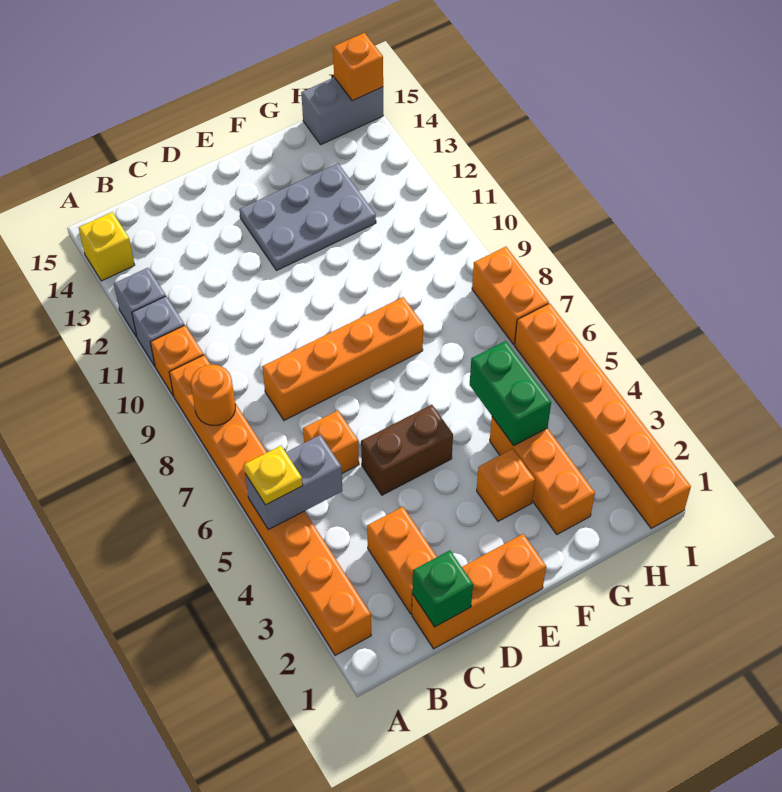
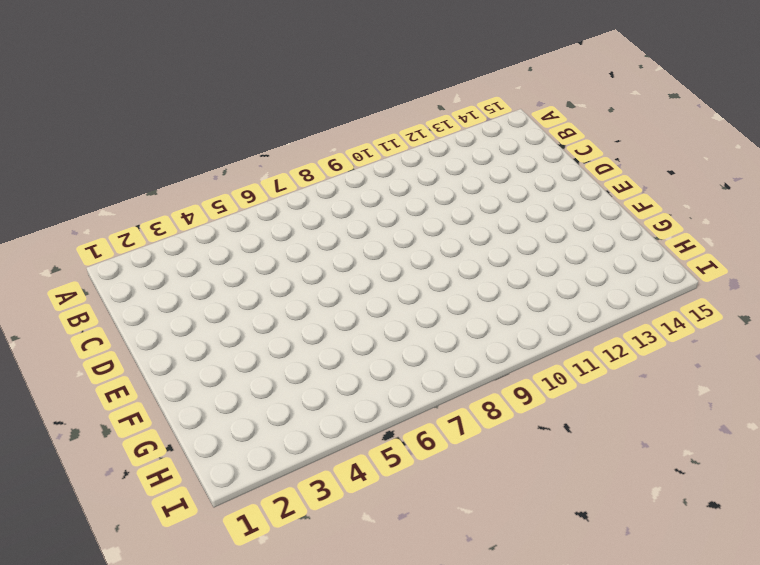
none -> orange 1x8 brick [169,355,371,655]
none -> orange 1x1 brick [150,325,204,396]
none -> grey 1x1 brick [132,296,184,366]

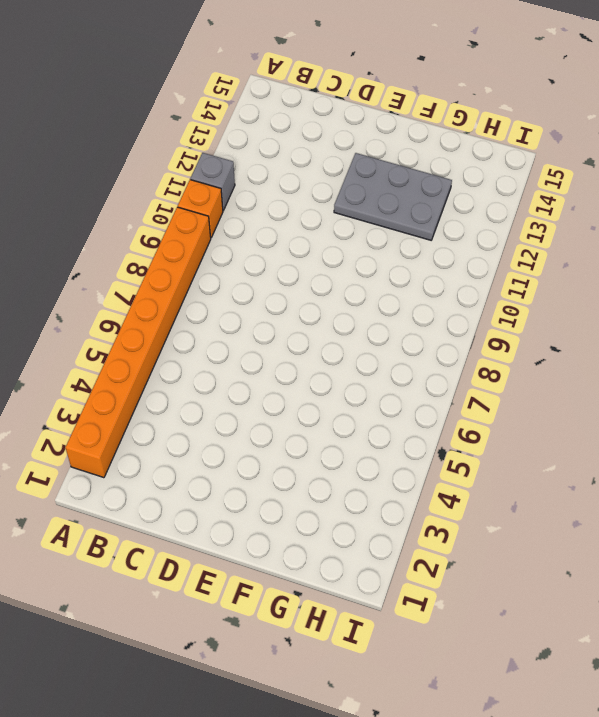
none -> grey 1x1 brick [114,268,166,337]
none -> yellow 1x1 brick [79,212,135,281]
none -> orange 1x3 brick [412,534,546,649]

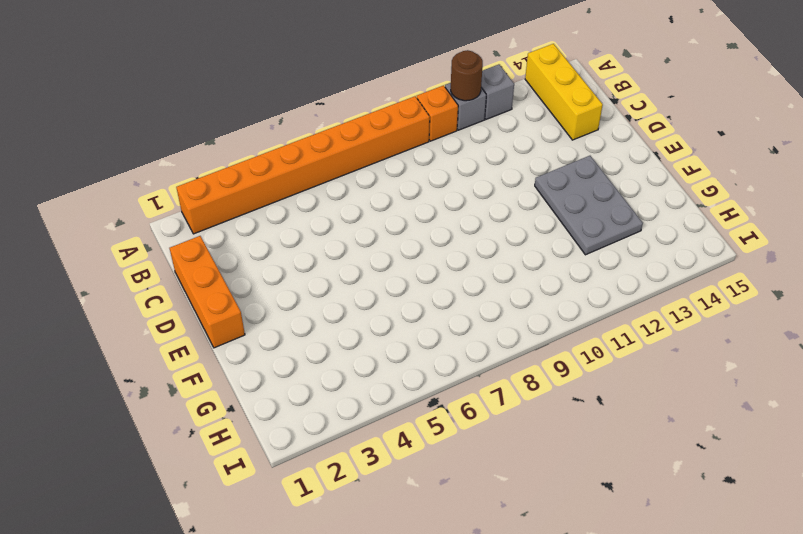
brown 1x1 round brick [451,50,483,101] -> none
yellow 1x3 brick [525,44,603,140] -> yellow 1x1 brick [79,212,135,281]
none -> orange 1x2 brick [367,507,437,614]
none -> orange 1x1 brick [303,410,359,473]
none -> orange 1x4 brick [262,297,423,420]

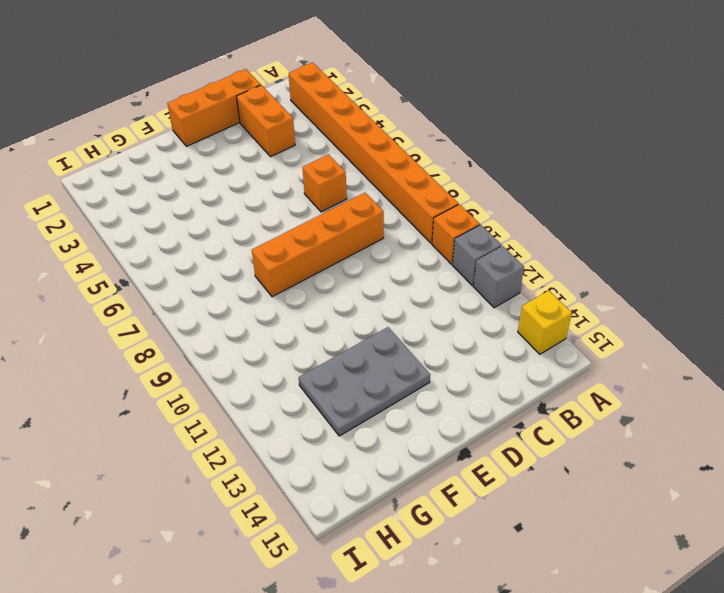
none -> brown 1x2 brick [361,405,453,495]
none -> orange 1x1 brick [477,449,535,521]
none -> orange 1x3 brick [490,417,595,534]

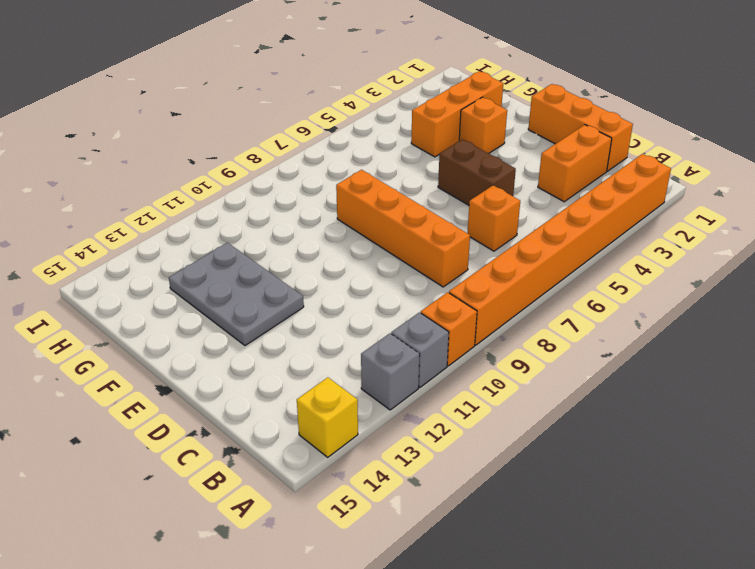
none -> grey 1x2 brick [301,77,383,144]
none -> orange 1x6 brick [515,303,691,528]
none -> orange 1x2 brick [472,247,549,344]

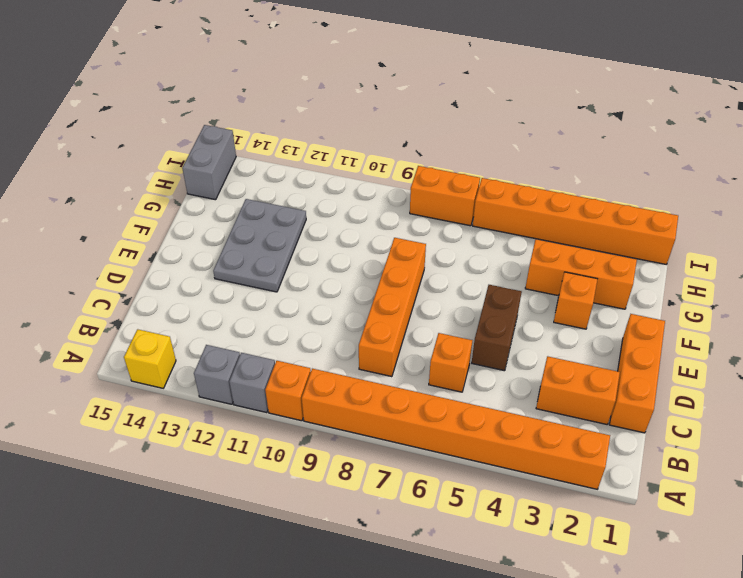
none -> grey 1x2 brick [245,435,343,530]
none -> orange 1x1 round brick [191,365,235,425]
none -> green 1x1 brick [412,550,473,627]

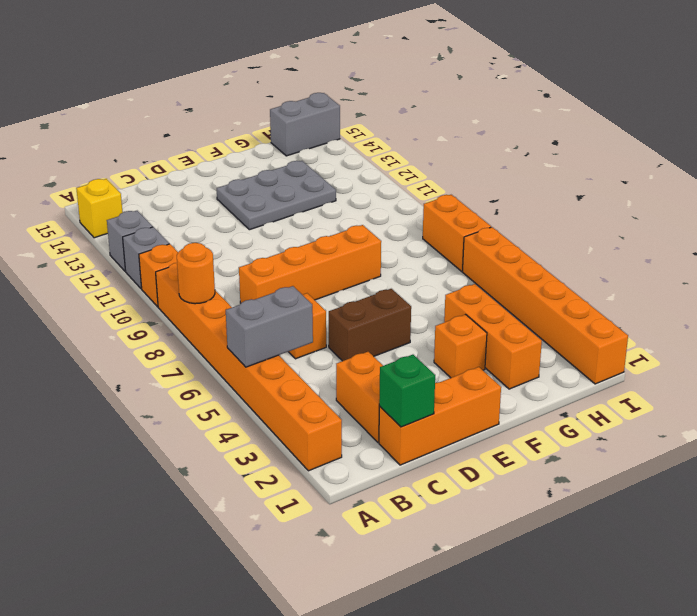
none -> green 1x2 brick [470,341,551,446]
none -> orange 1x1 brick [333,33,383,101]
none -> yellow 1x1 plate [244,446,303,505]

